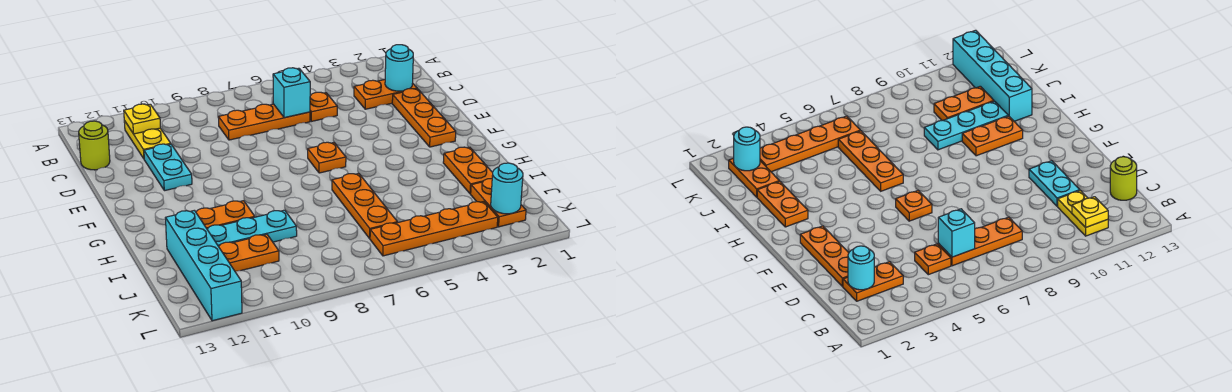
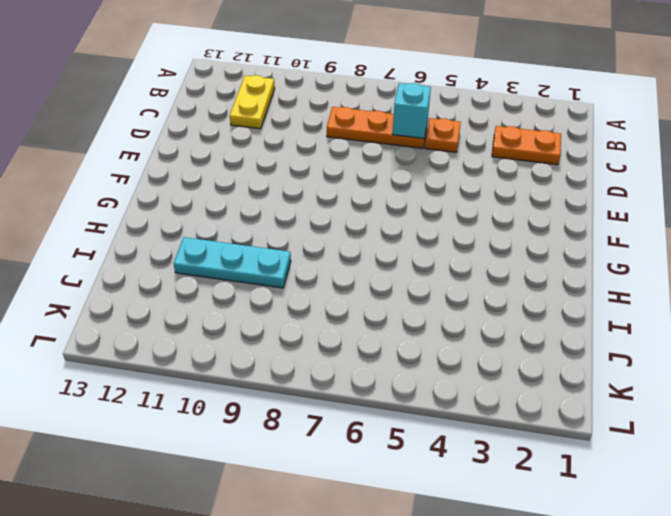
none -> lime 1x1 round brick [79,121,110,170]
none -> orange 1x3 plate [392,89,456,147]
none -> cyan 1x2 plate [144,144,192,191]

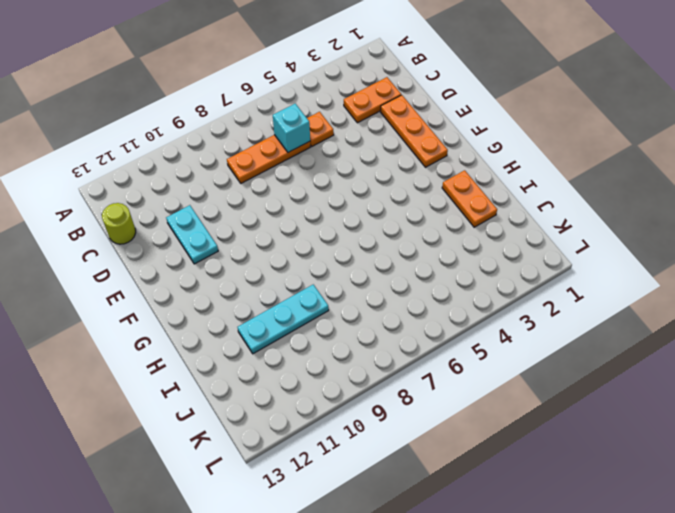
none -> yellow 1x2 plate [124,121,171,159]
none -> orange 1x1 plate [308,142,346,173]
none -> orange 1x3 plate [332,173,397,239]

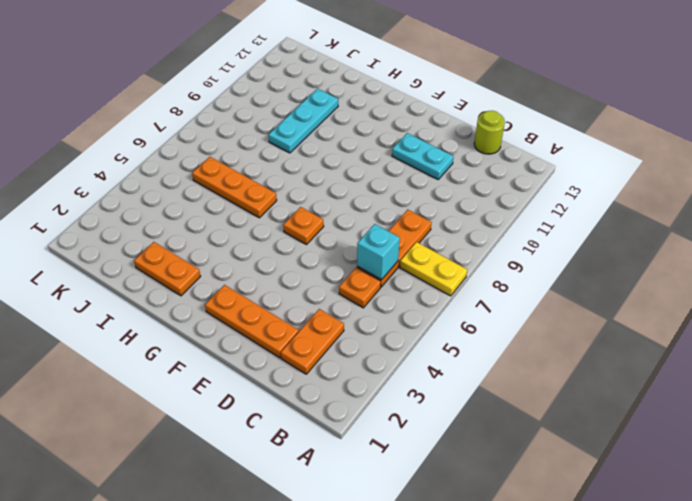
yellow 1x2 plate [400,242,467,296] -> yellow 1x2 plate moved to [124,121,171,159]
none -> orange 1x2 plate [196,201,255,229]
none -> cyan 1x4 brick [166,210,242,321]
none -> orange 1x2 plate [471,179,526,227]

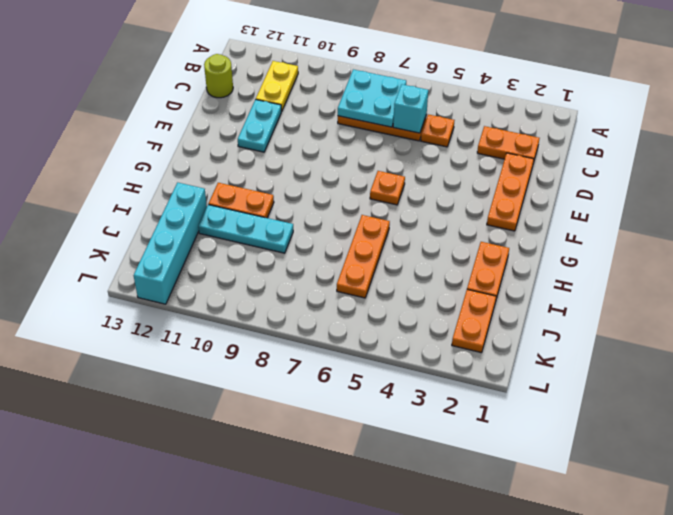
cyan 2x2 plate [338,69,406,127] -> none
none -> orange 1x2 plate [218,234,279,272]
none -> orange 1x4 plate [370,201,498,256]
none -> yellow 1x1 plate [124,104,161,134]

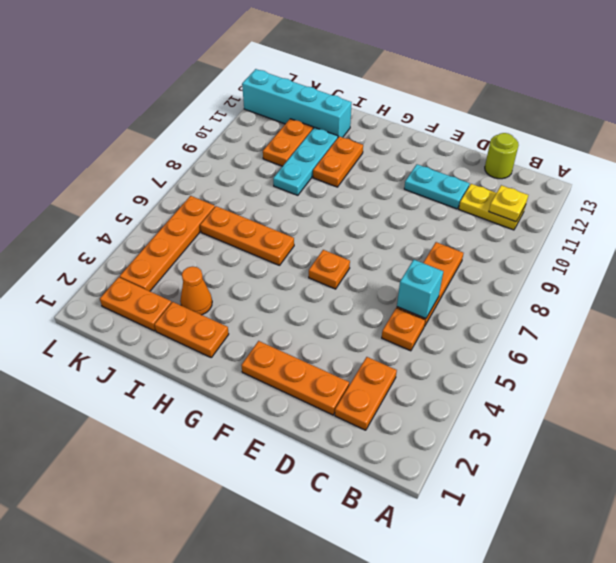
orange 1x1 cone [180,266,212,315] -> none
none -> cyan 1x1 round brick [385,45,413,91]
none -> cyan 1x1 round brick [491,163,523,214]

